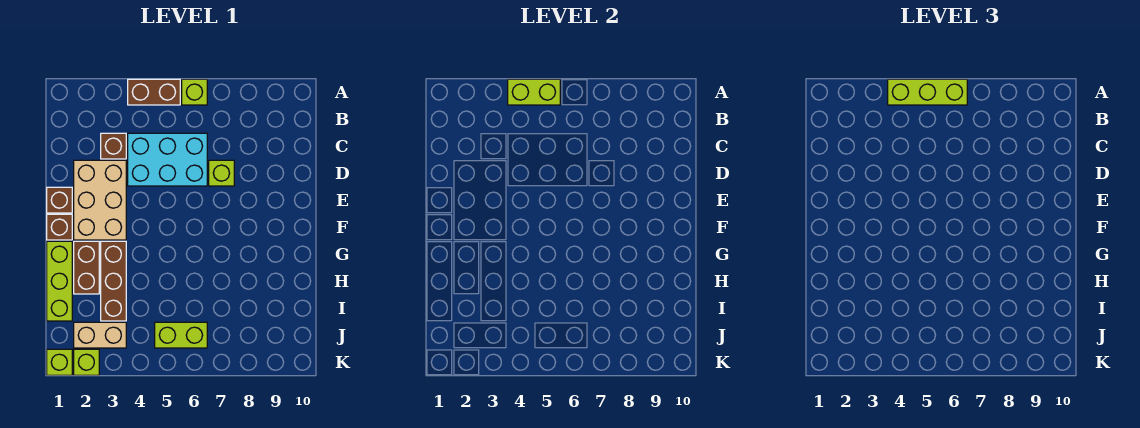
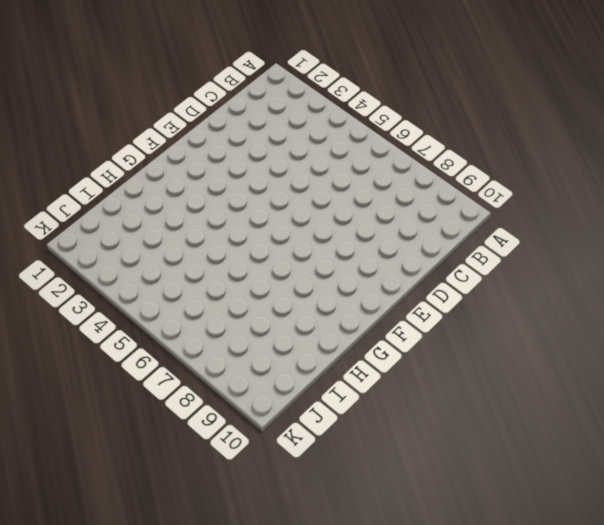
none -> brown 1x2 brick [128,79,180,105]
none -> lime 1x1 brick [182,79,207,105]
none -> brown 1x1 brick [101,133,126,159]

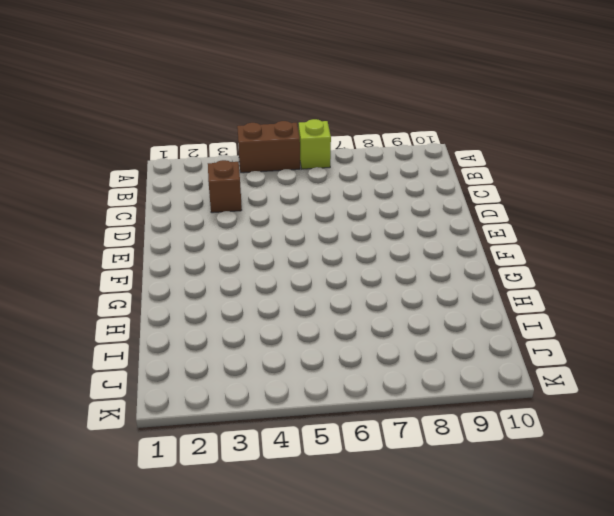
none -> cyan 2x3 brick [128,133,207,186]
none -> tan 2x3 brick [74,160,126,240]
none -> lime 1x1 brick [209,160,234,186]

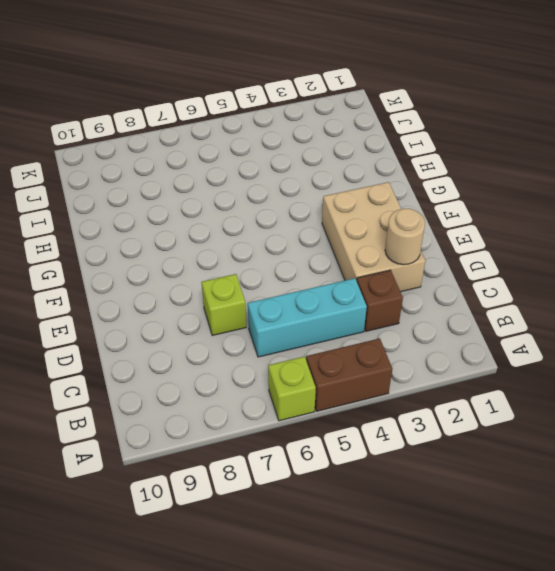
cyan 1x3 brick [248,278,367,357] -> cyan 2x3 brick [128,133,207,186]
tan 1x1 round brick [385,209,425,265] -> none
none -> brown 1x1 brick [47,187,72,213]
none -> brown 1x1 brick [47,214,72,240]
none -> lime 1x3 brick [47,241,72,321]

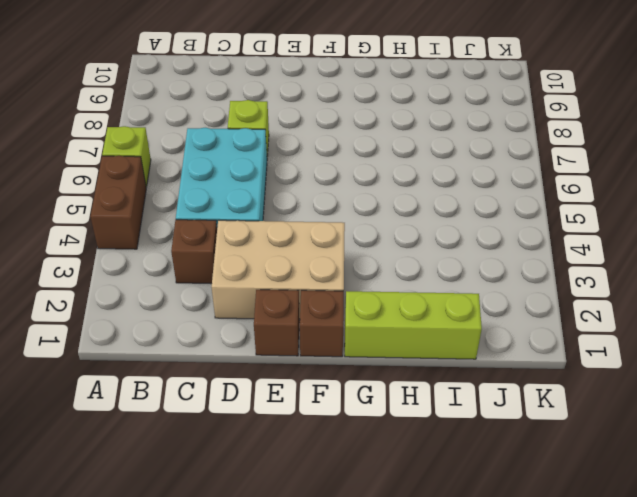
none -> brown 1x2 brick [74,241,99,294]
none -> brown 1x3 brick [101,241,126,321]
none -> tan 1x2 brick [74,322,126,348]

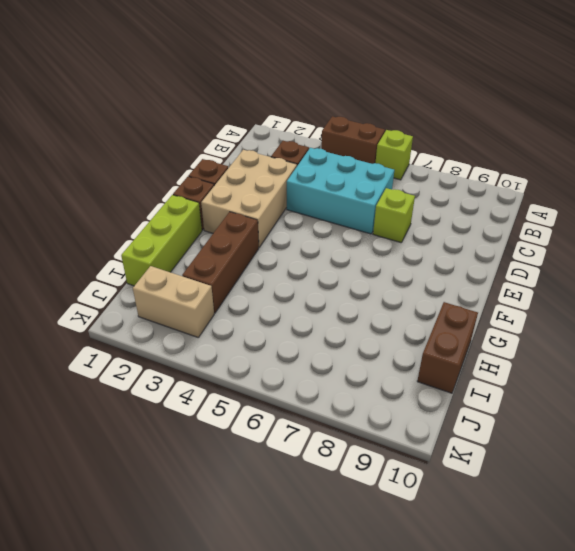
brown 1x2 brick [417,302,478,393] -> brown 1x2 brick moved to [74,241,99,294]
none -> lime 1x2 brick [155,322,207,348]
none -> lime 1x1 brick [47,349,72,375]
none -> lime 1x1 brick [74,349,99,375]

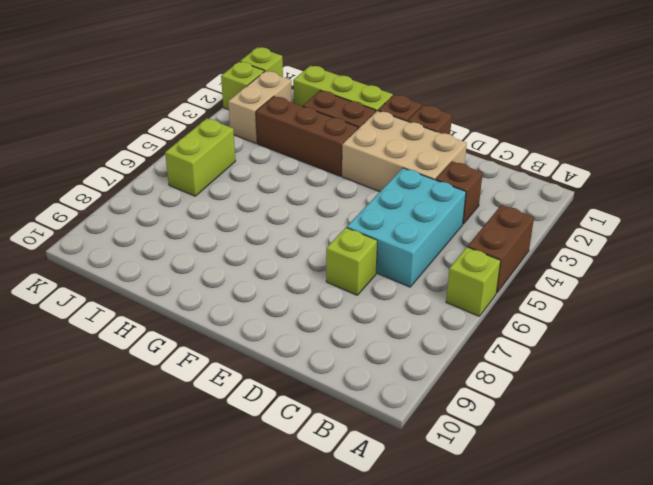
none -> lime 1x2 brick [508,79,560,105]
none -> lime 1x3 brick [888,79,967,105]

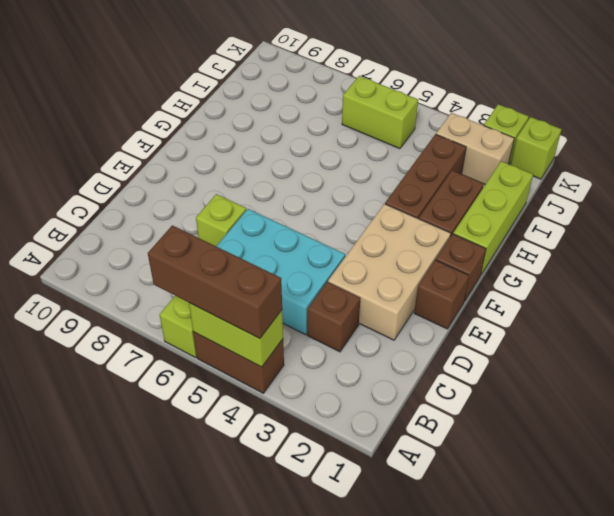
brown 1x3 brick [148,225,282,339] -> lime 1x3 brick [888,79,967,105]

